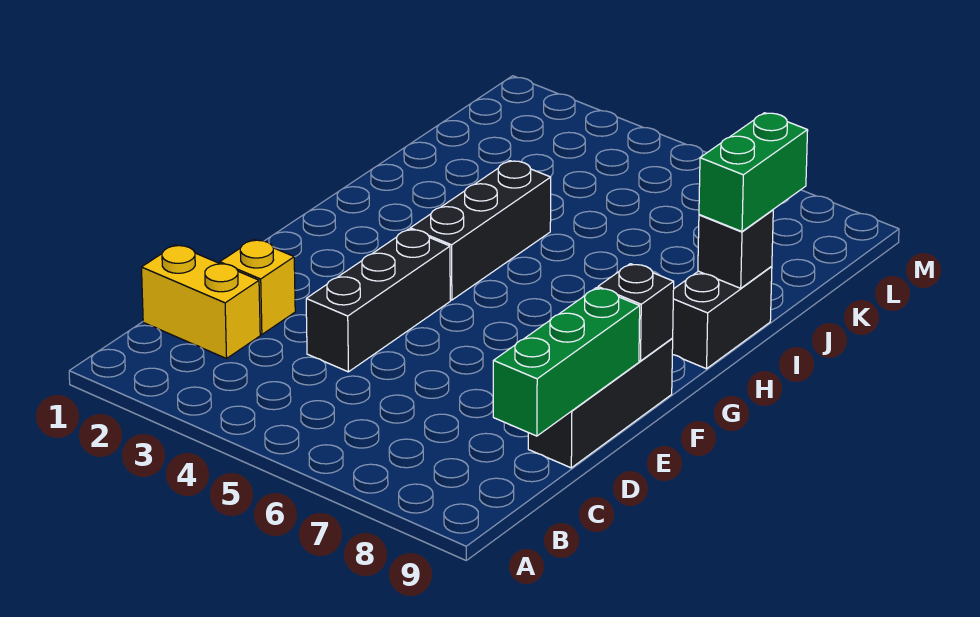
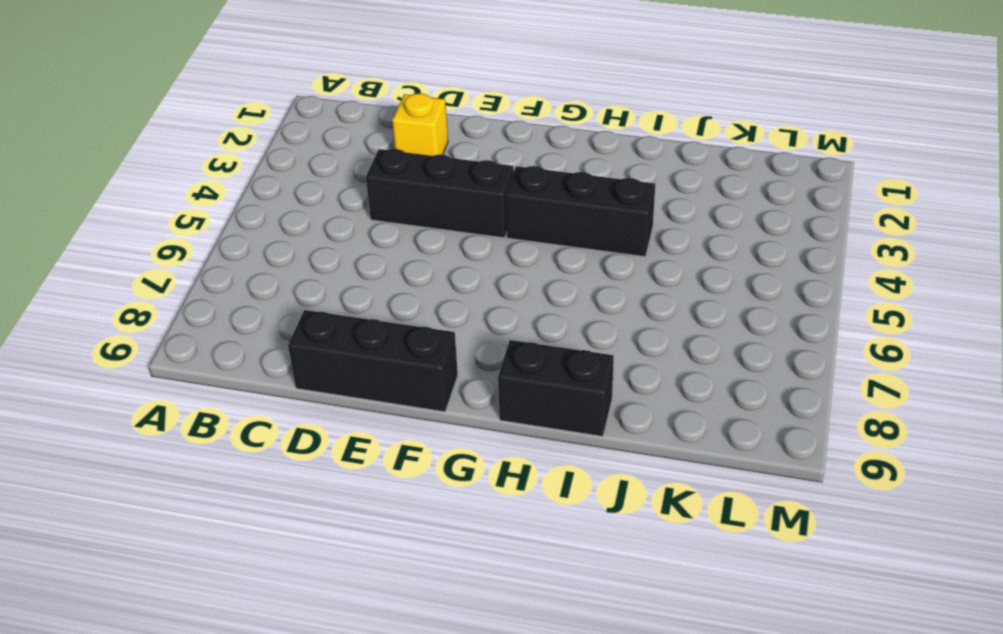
none -> yellow 1x2 brick [141,245,260,359]
none -> green 1x3 brick [493,288,640,436]

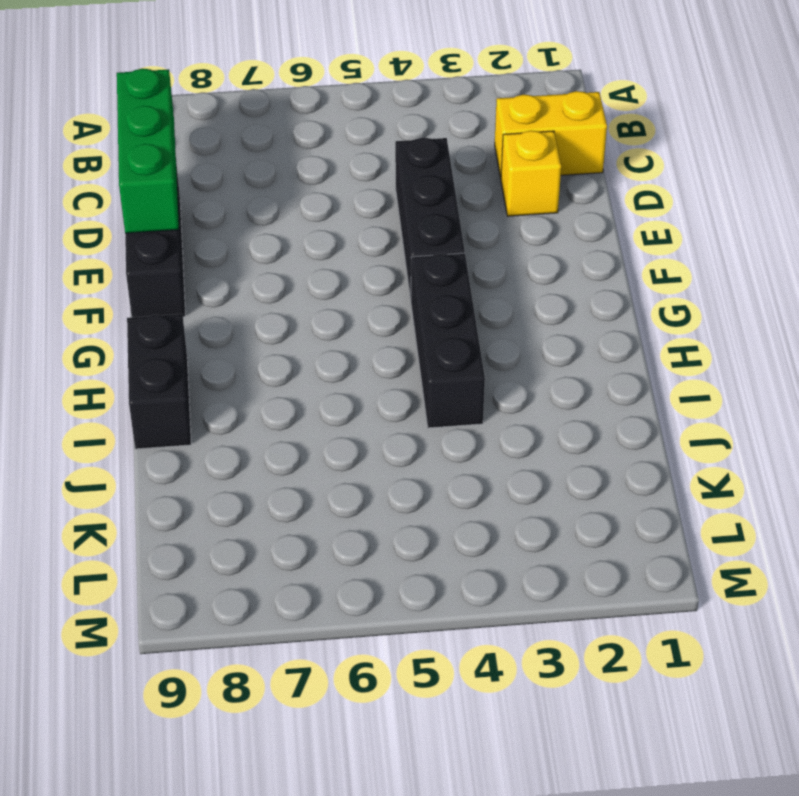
none -> black 1x1 brick [598,264,674,361]
none -> black 1x1 brick [698,210,773,288]

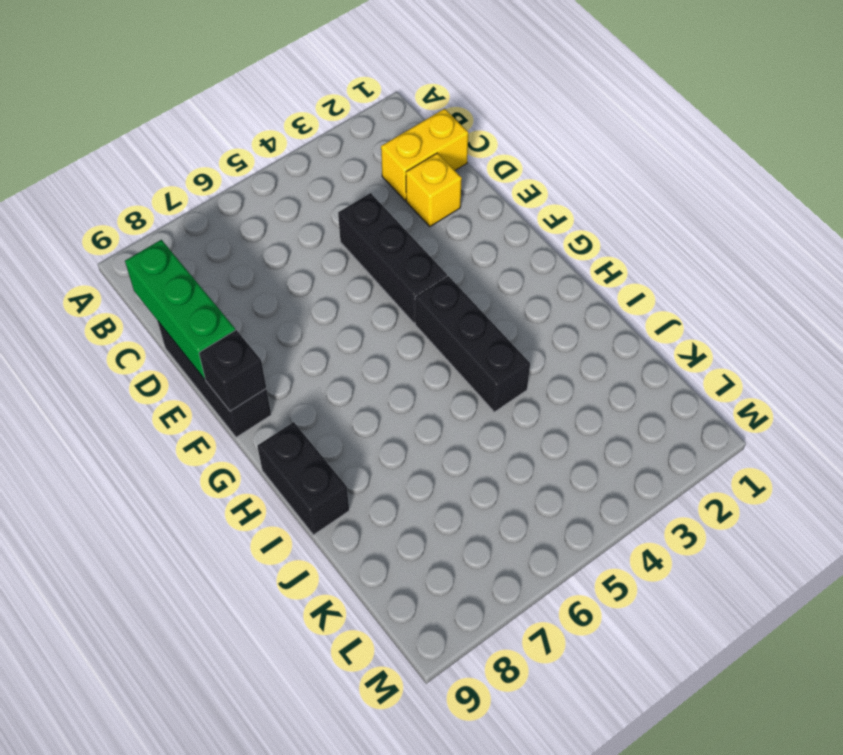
none -> black 1x1 brick [698,210,773,288]
none -> green 1x2 brick [699,113,808,231]

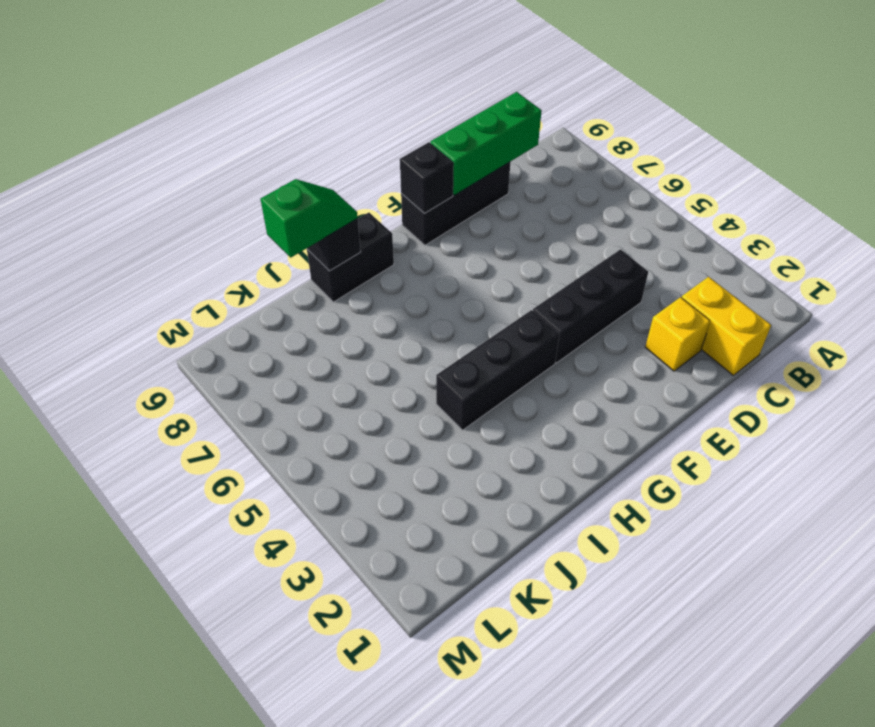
green 1x2 slope [261,179,358,257] -> green 1x2 brick [699,113,808,231]

